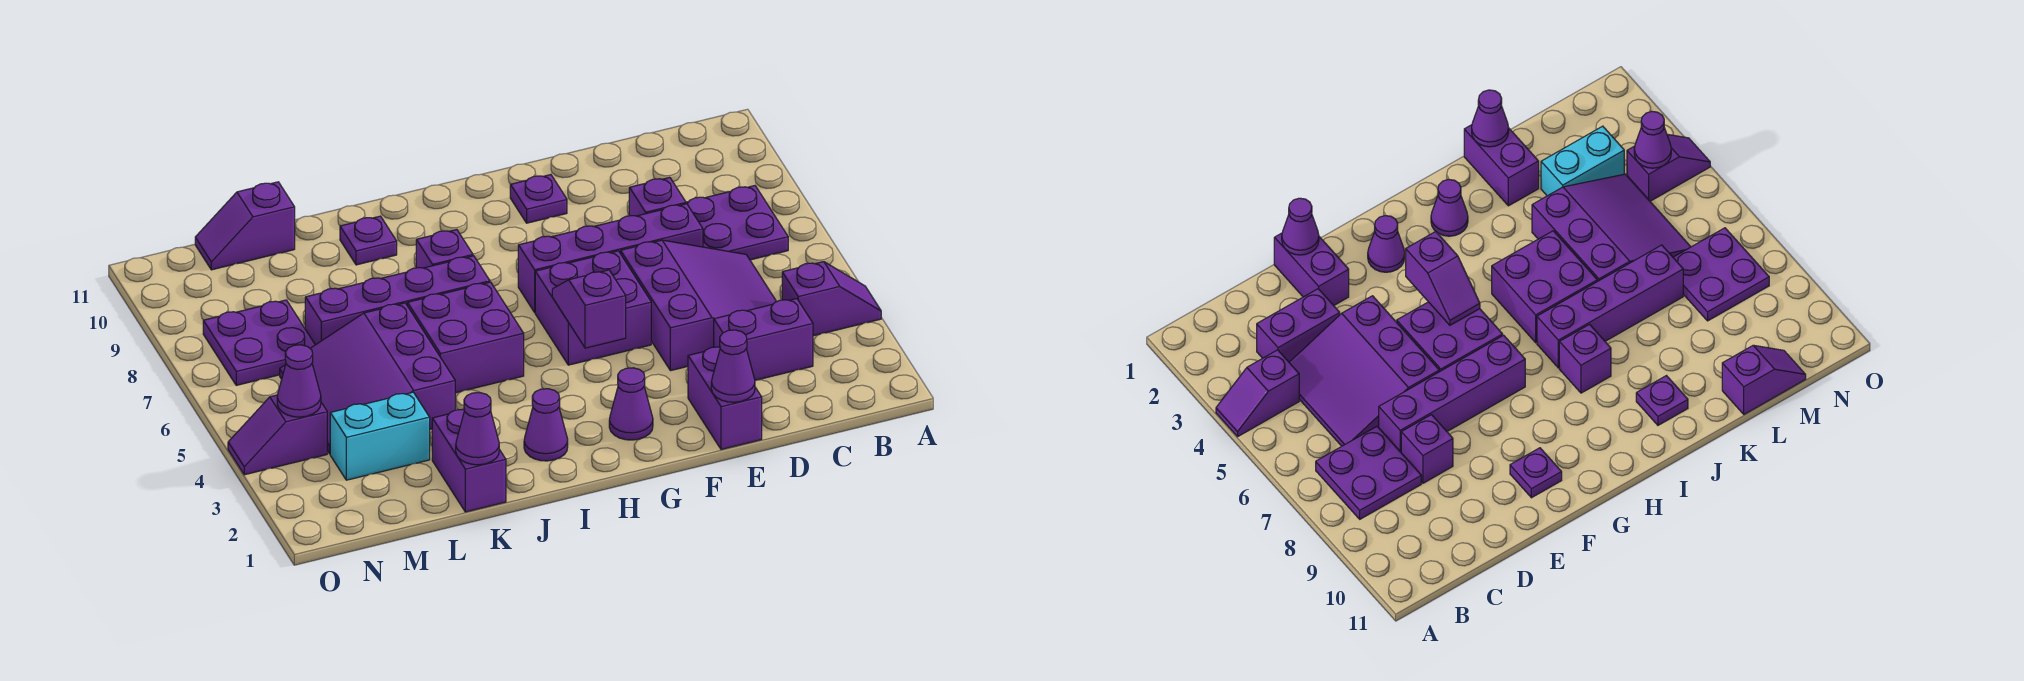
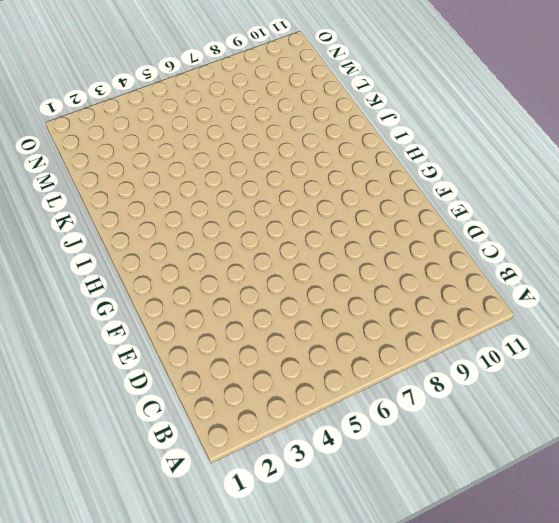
none -> purple 1x2 slope [782,262,881,336]
none -> purple 2x2 plate [686,186,788,260]
none -> purple 1x2 brick [714,299,813,380]

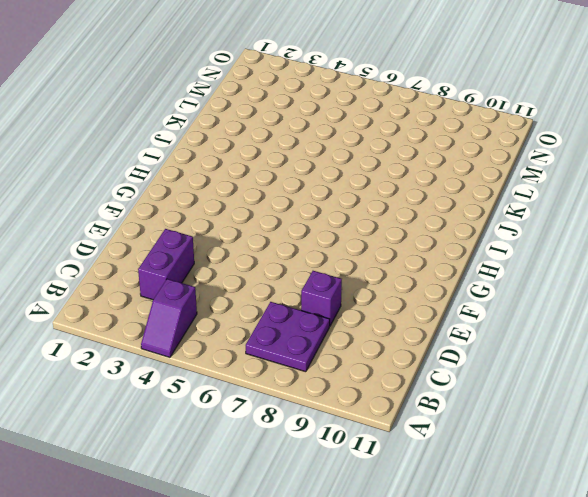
none -> purple 3x3 slope [621,240,777,371]
none -> purple 1x4 brick [518,204,703,312]
none -> purple 1x2 brick [688,347,762,450]

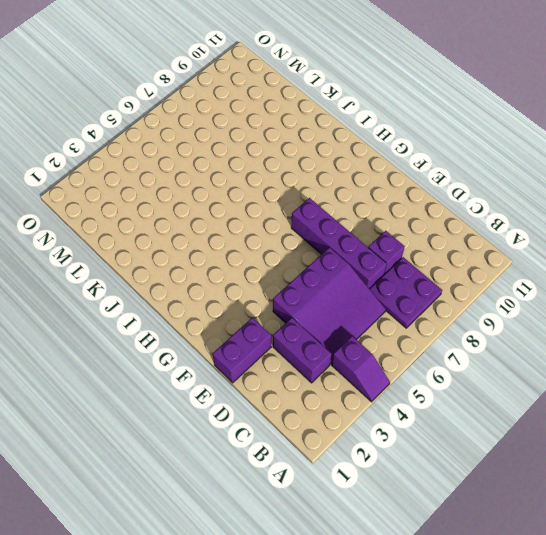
none -> purple 2x2 brick [535,251,651,365]
none -> purple 1x1 plate [510,175,567,223]
none -> purple 1x1 cone [609,368,653,440]

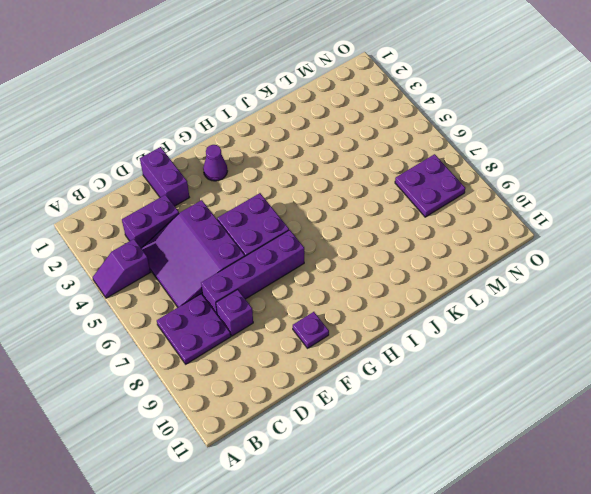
none -> purple 1x1 cone [524,389,568,461]
none -> purple 2x2 brick [407,282,524,393]
none -> purple 1x4 brick [305,256,490,345]

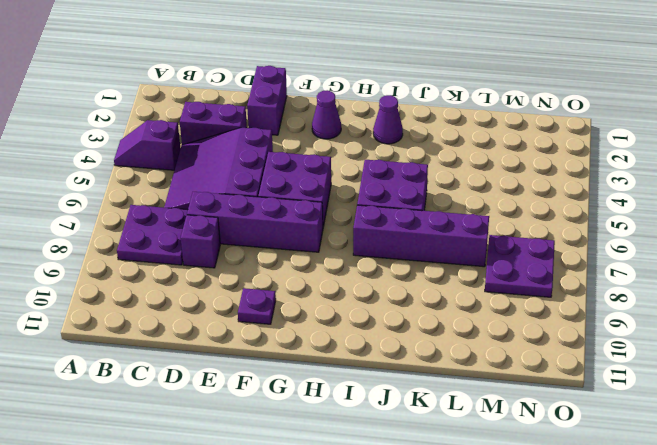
none -> purple 1x1 brick [416,230,473,268]
none -> purple 1x1 plate [340,216,397,265]
none -> purple 1x2 brick [432,409,506,512]

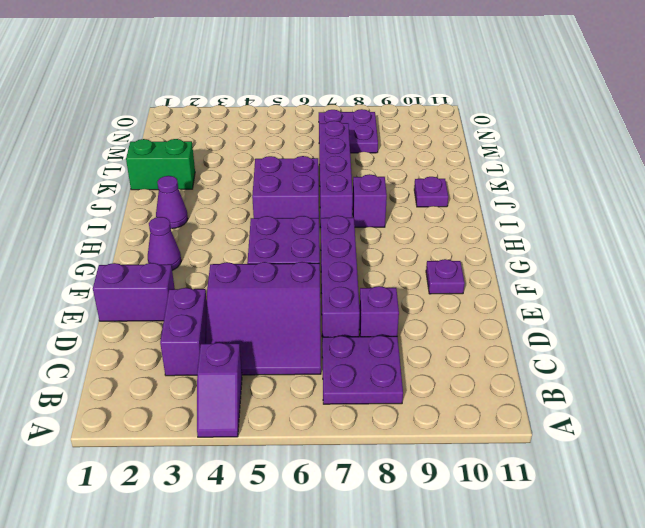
green 1x2 brick [126,139,195,190] -> purple 1x2 brick [432,409,506,512]
none -> purple 3x3 slope [280,303,455,454]
none -> cyan 1x2 brick [330,392,430,480]
none -> purple 1x2 slope [195,182,295,270]

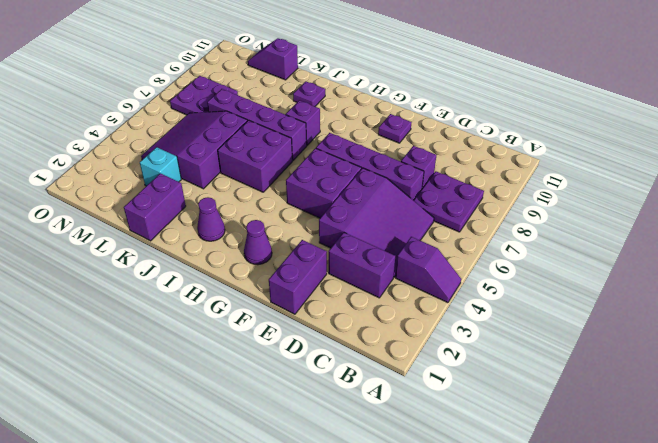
cyan 1x1 brick [140,147,181,186] -> cyan 1x2 brick [330,392,430,480]
none -> purple 1x2 slope [228,395,327,475]
none -> purple 1x1 cone [711,330,755,402]
none -> purple 1x2 slope [552,270,626,348]

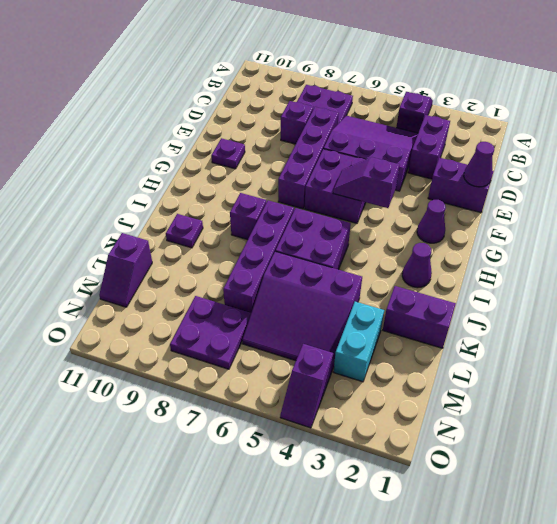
none -> purple 1x1 cone [456,392,499,465]
none -> purple 1x1 cone [277,345,321,417]

